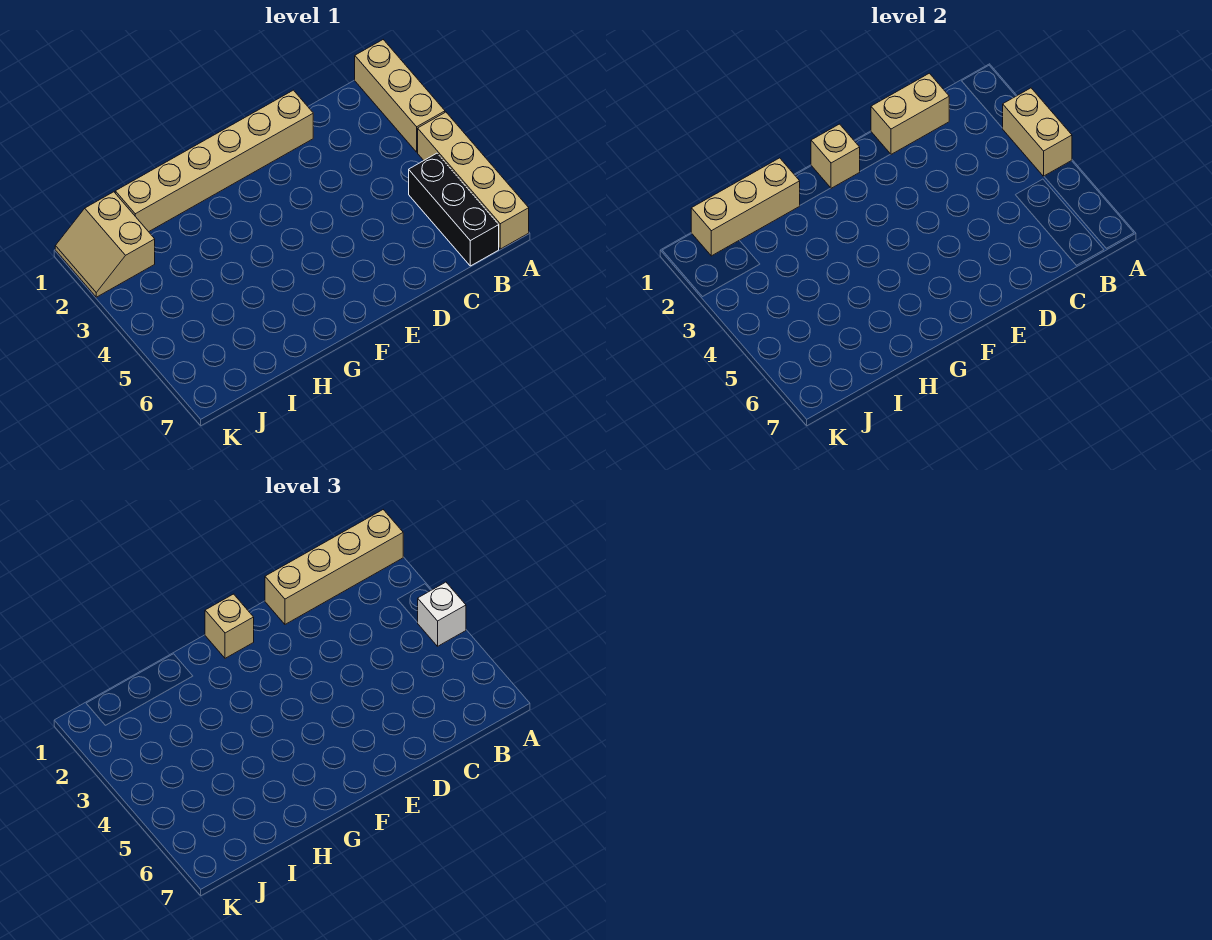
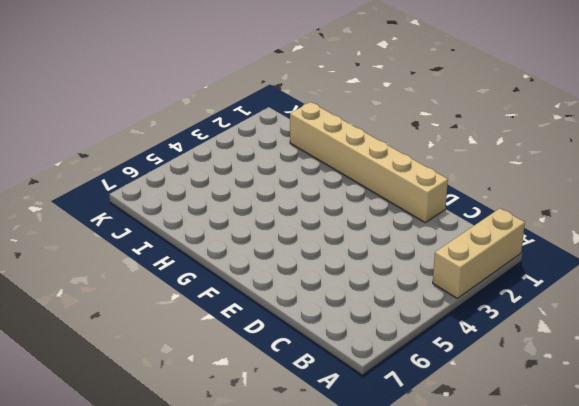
none -> tan 1x4 brick [418,112,529,249]
none -> black 1x3 brick [409,153,499,266]
none -> tan 2x2 slope [55,192,155,297]

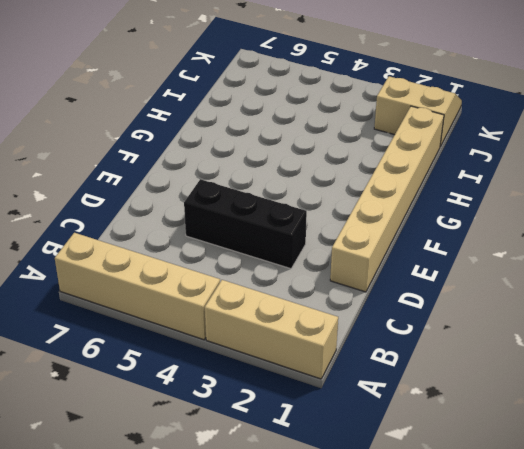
black 1x3 brick [184,179,307,269] -> black 1x3 brick moved to [409,153,499,266]
none -> tan 1x2 brick [1003,88,1072,176]
none -> tan 1x2 brick [871,73,949,154]
none -> tan 1x1 brick [811,124,860,188]

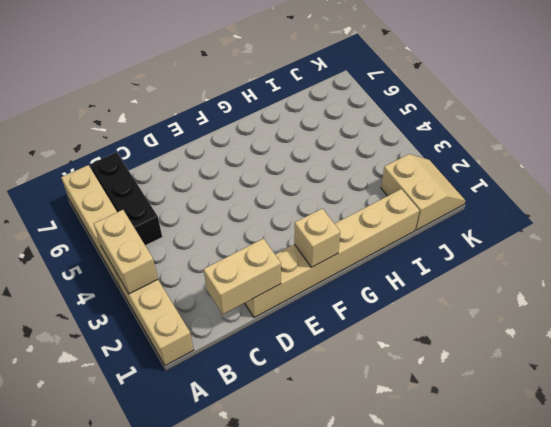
none -> tan 1x3 brick [691,158,800,256]
none -> tan 1x4 brick [265,510,403,624]
none -> white 1x1 brick [417,582,466,646]

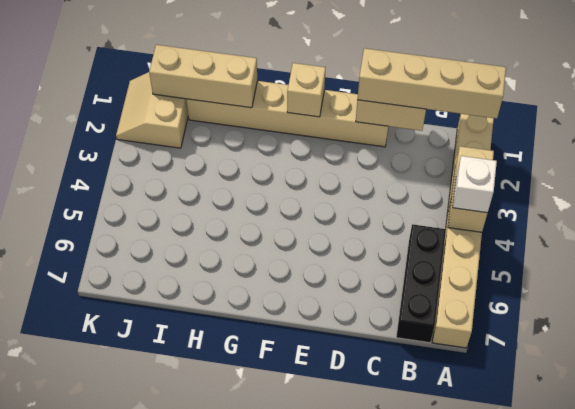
none -> tan 1x1 brick [205,594,254,658]

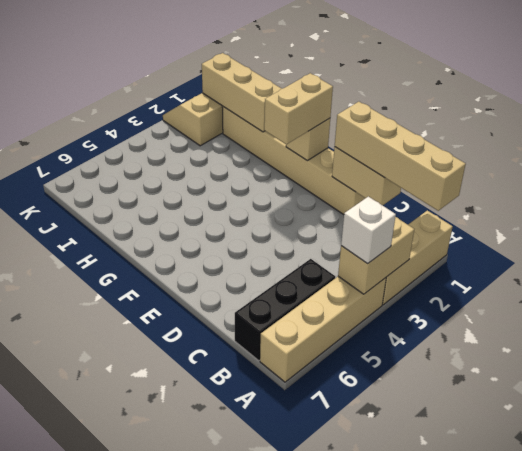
tan 1x2 brick [264,73,333,144] -> tan 1x1 brick [205,594,254,658]

